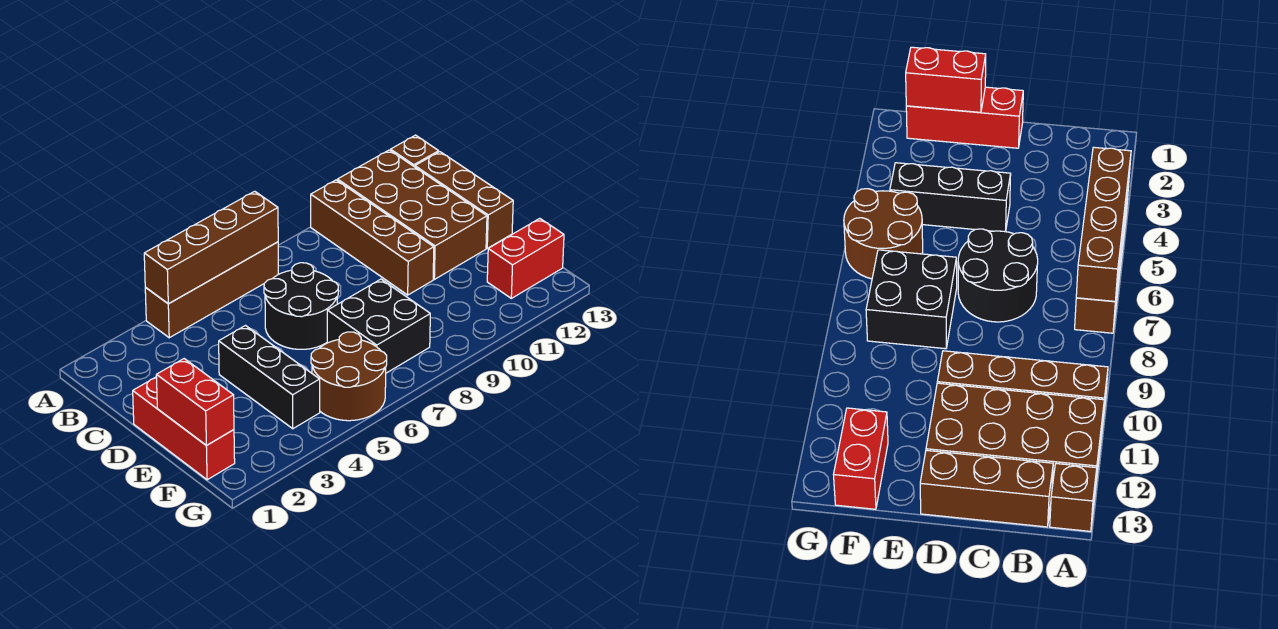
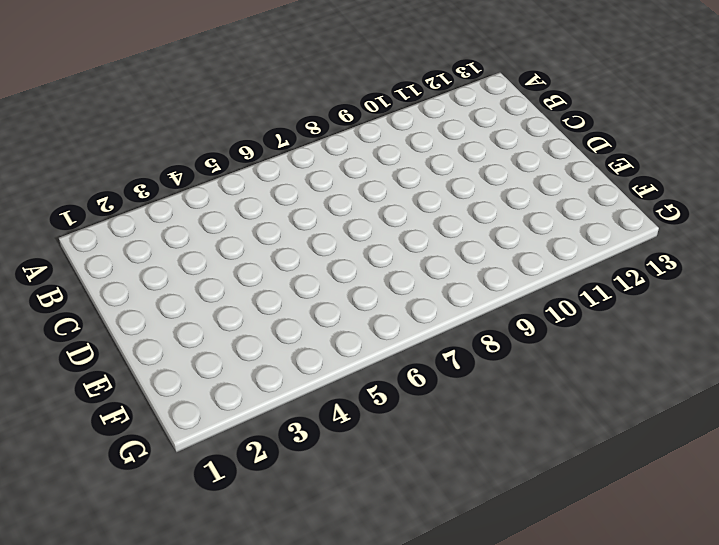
none -> brown 1x4 brick [145,242,279,338]
none -> brown 1x4 brick [311,180,434,295]
none -> brown 2x4 brick [338,150,487,279]

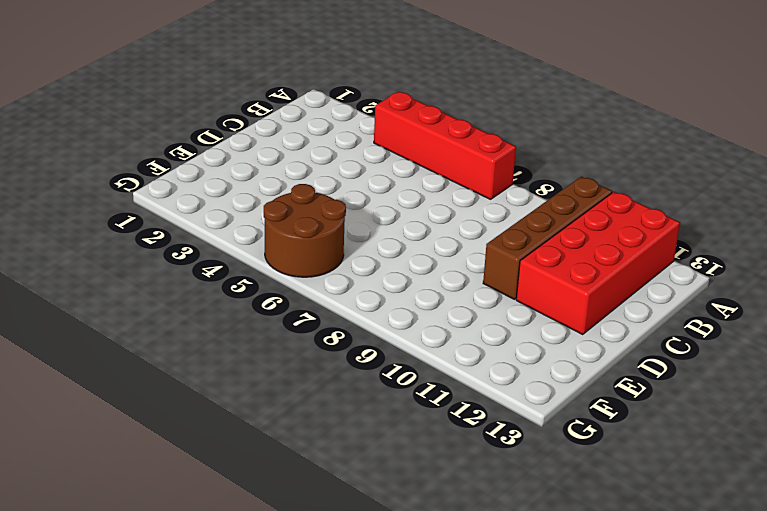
red 1x4 brick [374,92,516,199] -> brown 1x4 brick [145,242,279,338]
red 2x4 brick [516,192,680,335] -> brown 2x4 brick [338,150,487,279]
none -> brown 1x1 brick [391,135,439,167]
none -> brown 1x3 brick [415,152,513,248]
none -> black 2x2 round brick [264,263,338,349]

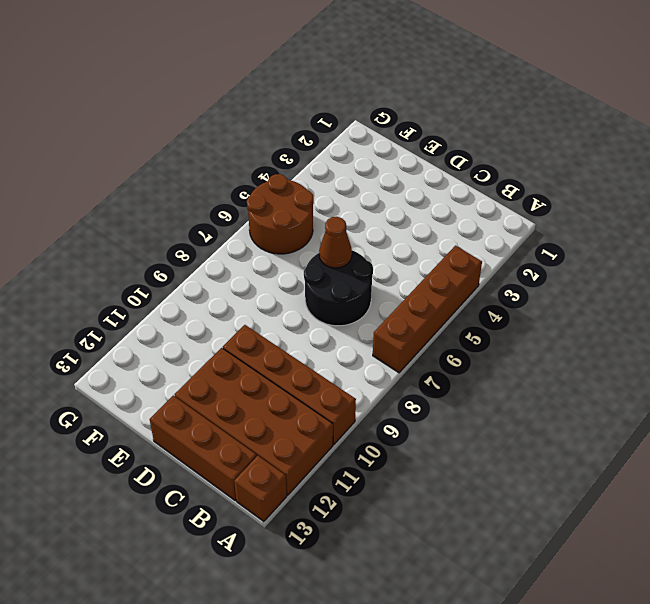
brown 1x1 cone [319,217,352,268] -> none
none -> red 1x3 brick [133,377,235,480]
none -> black 1x3 brick [219,326,320,429]
none -> black 2x2 brick [327,279,430,373]

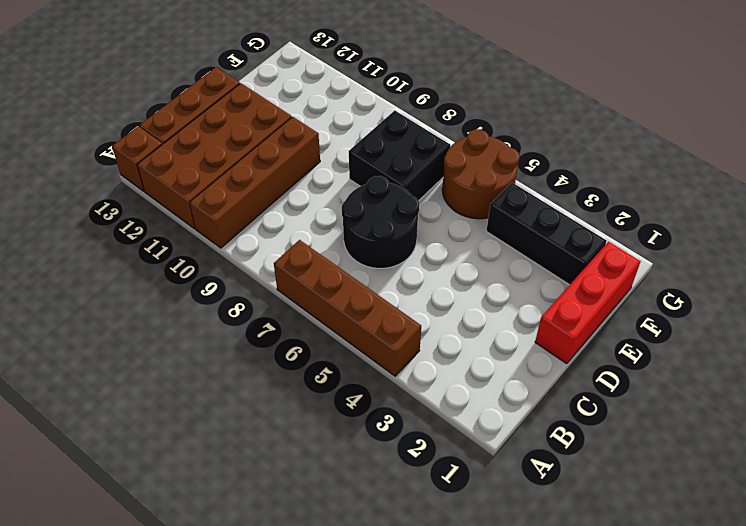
black 1x3 brick [486,183,607,285] -> black 1x3 brick turned to [219,326,320,429]
none -> red 1x2 brick [487,218,564,298]
none -> brown 1x4 brick [144,191,278,304]
none -> red 1x2 brick [156,359,234,446]

